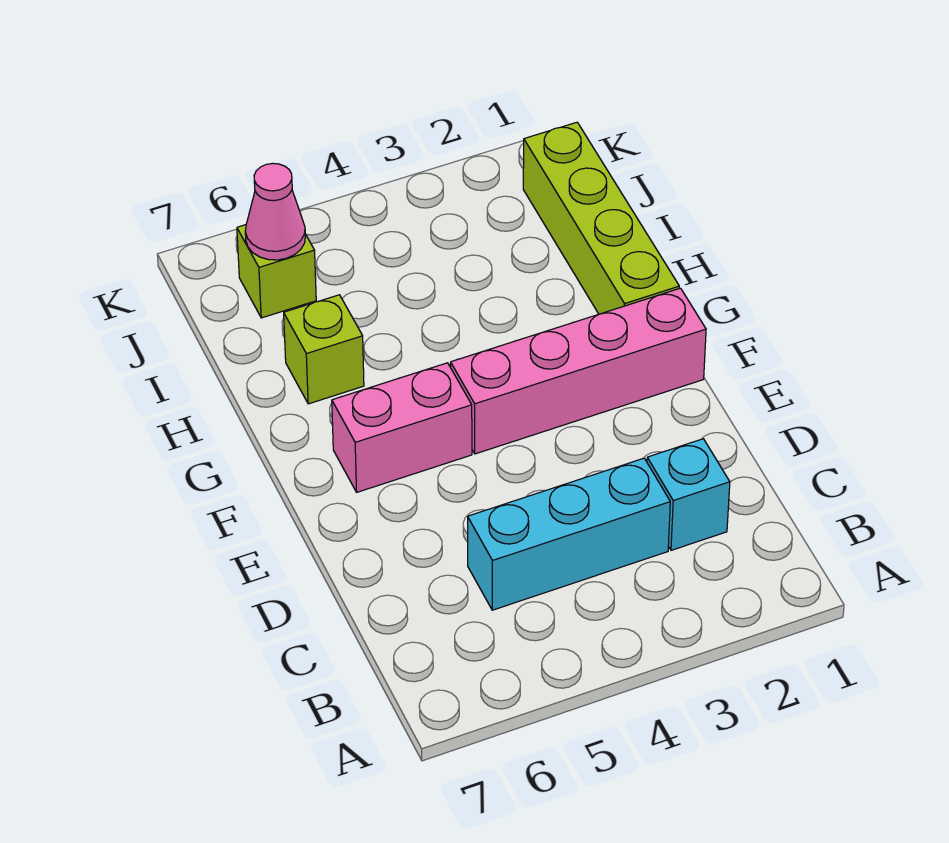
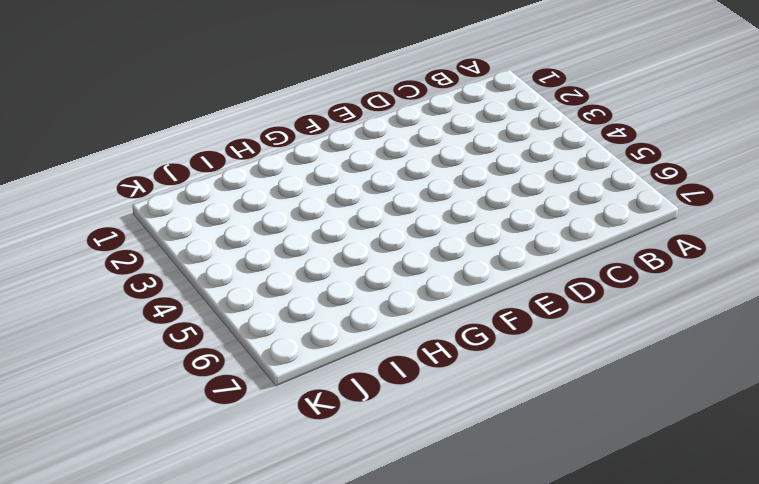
none -> cyan 1x1 brick [647,439,730,550]
none -> cyan 1x3 brick [468,458,670,610]

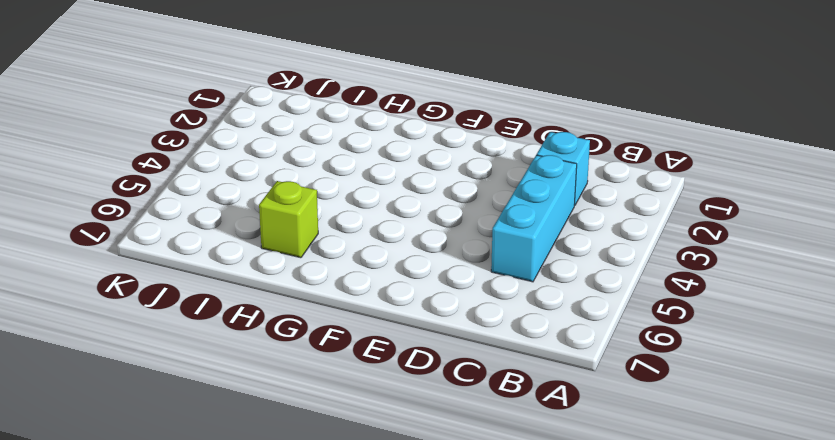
none -> pink 1x4 brick [451,288,706,454]
none -> pink 1x2 brick [332,363,472,492]

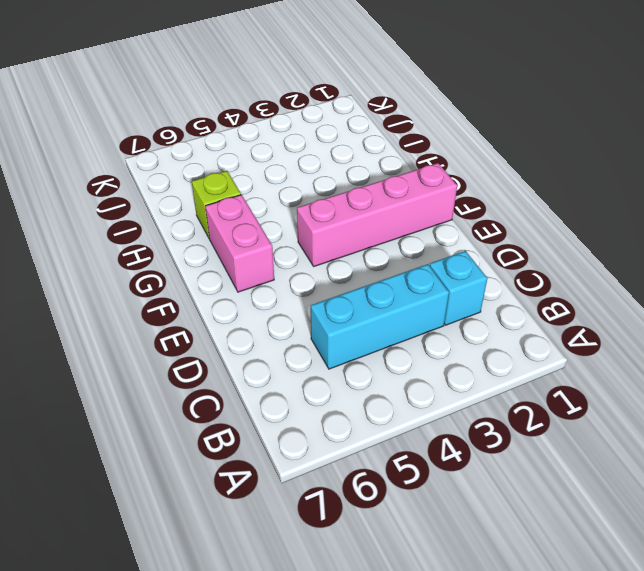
pink 1x2 brick [205,195,274,292] -> pink 1x2 brick turned to [332,363,472,492]
none -> lime 1x4 brick [523,122,679,314]
none -> lime 1x1 brick [237,225,316,318]

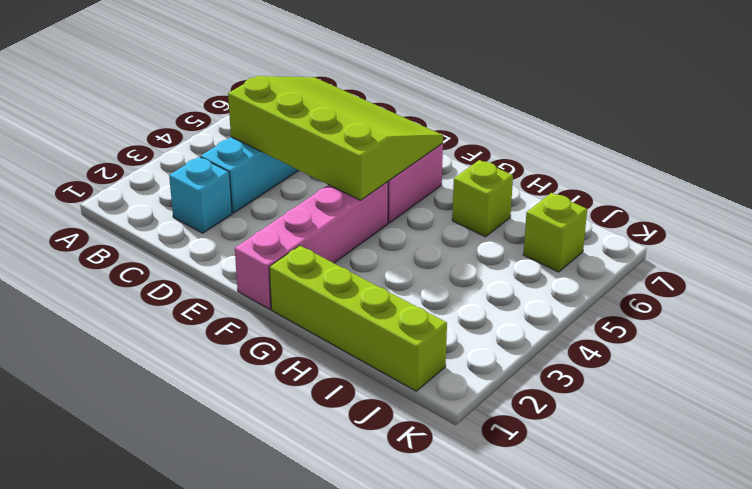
lime 3x4 slope [228,76,443,200] -> none
none -> pink 1x1 cone [245,163,305,260]

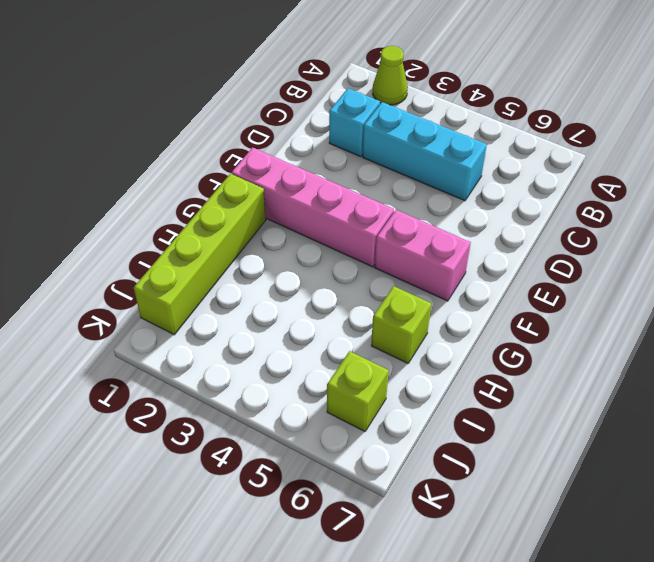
lime 1x1 cone [373,46,408,105] -> none
none -> pink 1x1 cone [245,163,305,260]

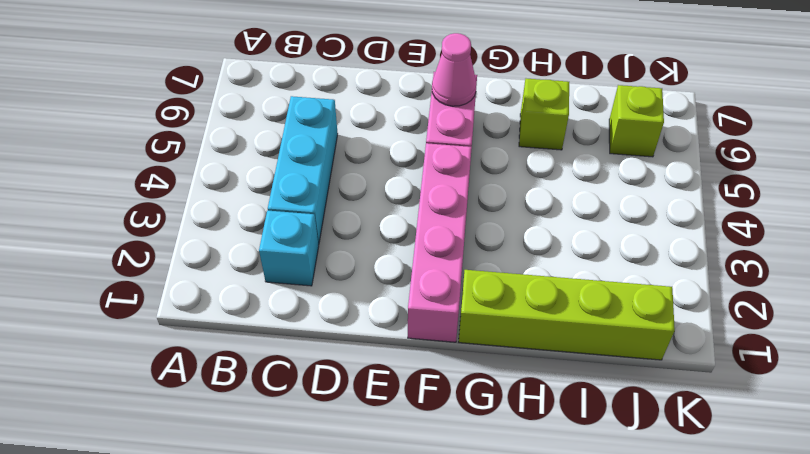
pink 1x1 cone [432,33,477,106] -> pink 1x1 cone moved to [245,163,305,260]

